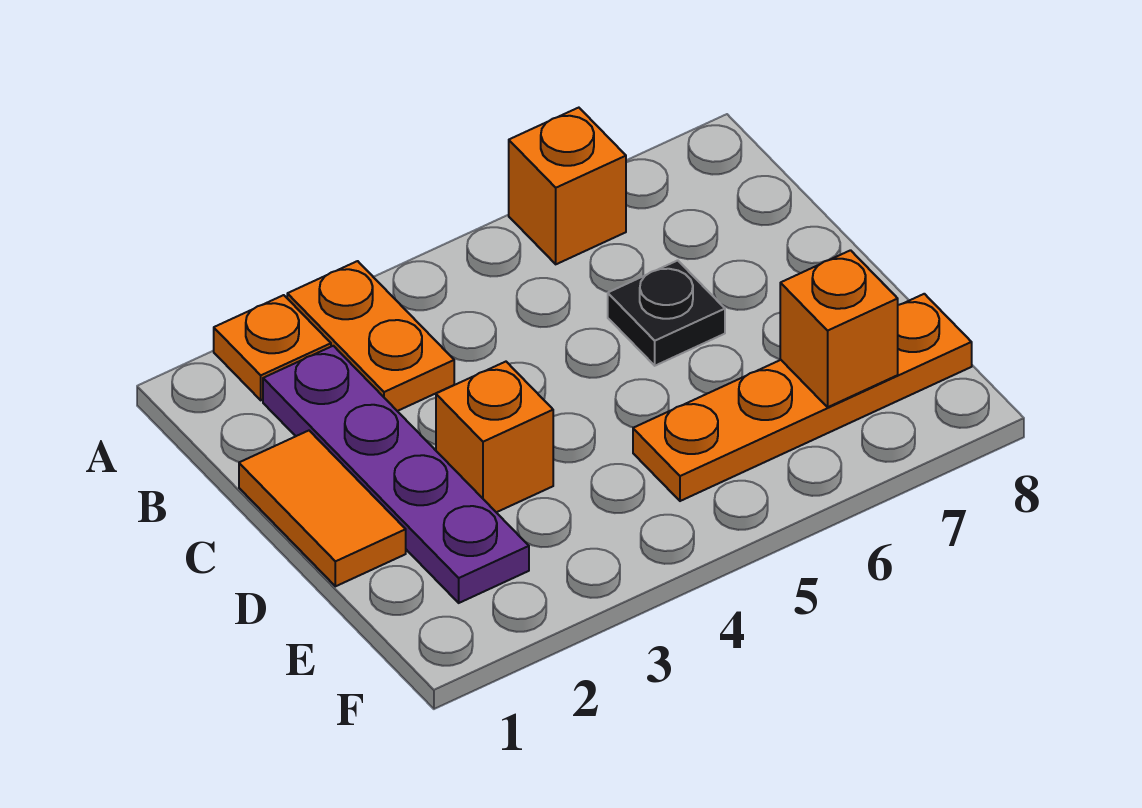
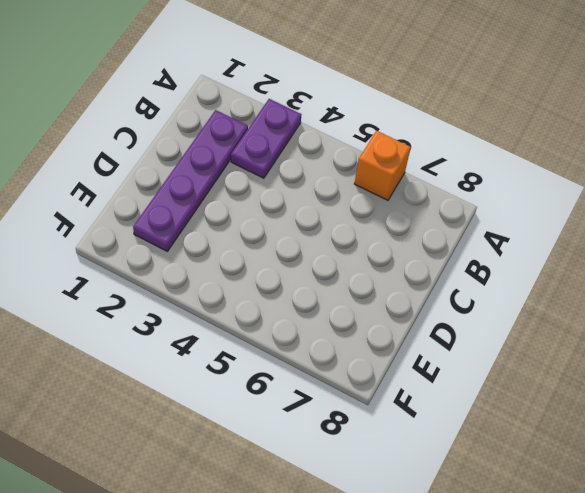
purple 1x2 plate [231,99,302,178] -> orange 1x2 plate [287,261,454,411]
none -> orange 1x1 plate [214,295,331,400]
none -> orange 1x2 tile [239,431,406,586]

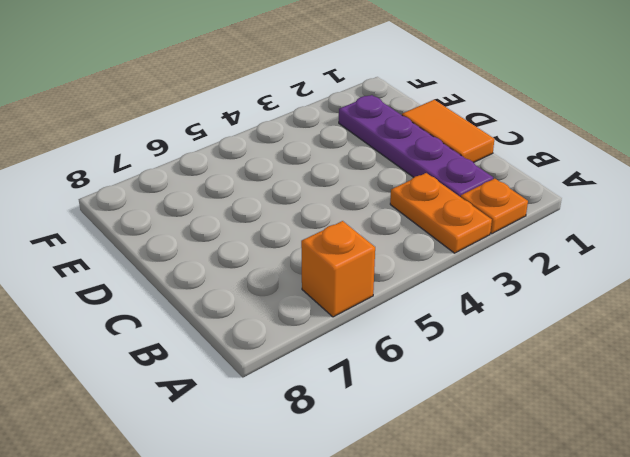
none -> black 1x1 plate [608,260,725,366]
none -> orange 1x1 brick [436,362,553,512]

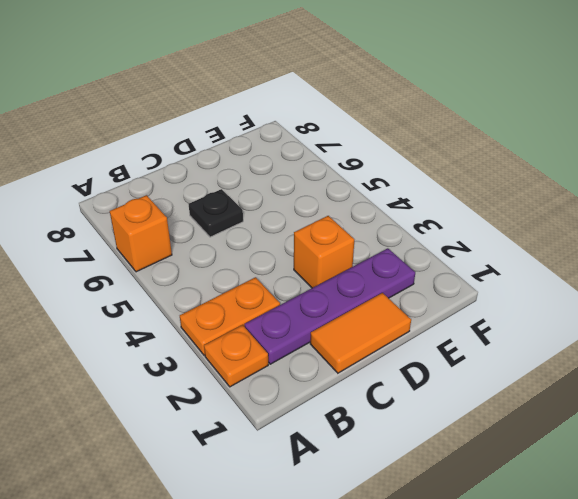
none -> orange 1x4 plate [633,294,972,501]
none -> orange 1x1 brick [780,250,898,407]

